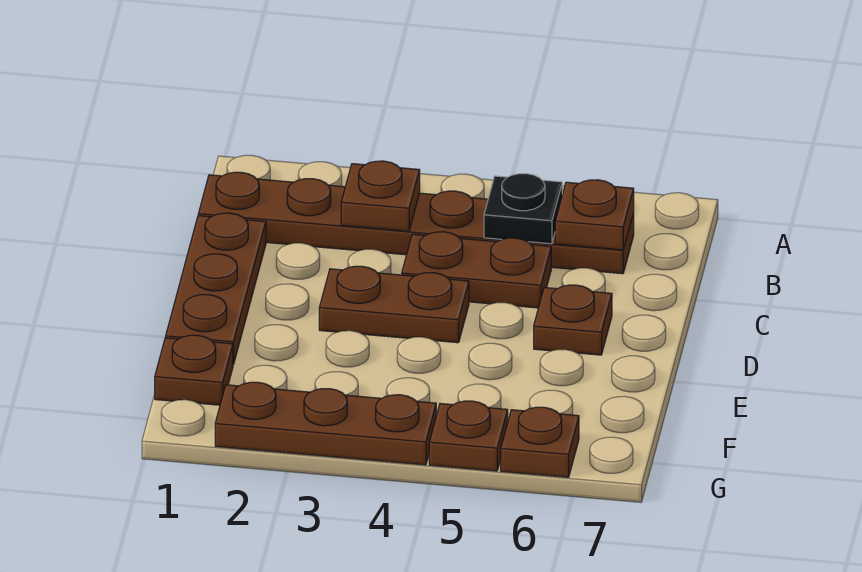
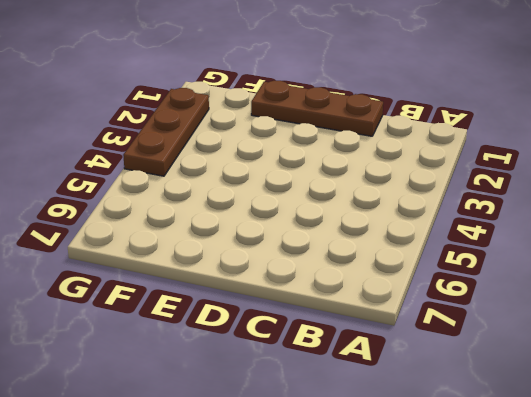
none -> brown 1x6 plate [198,172,634,274]
none -> brown 1x2 plate [402,232,551,308]
none -> brown 1x2 plate [319,266,469,343]

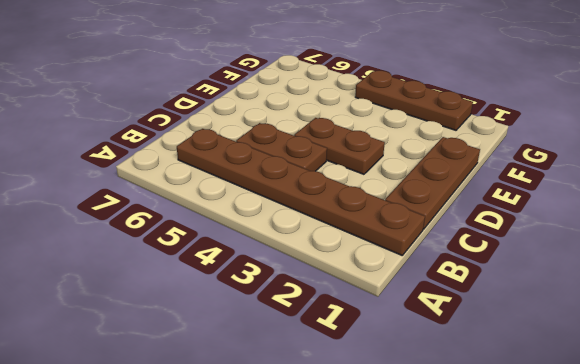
none -> brown 1x1 plate [534,285,612,355]
none -> brown 1x1 plate [155,335,233,405]
none -> brown 1x1 plate [429,401,508,471]

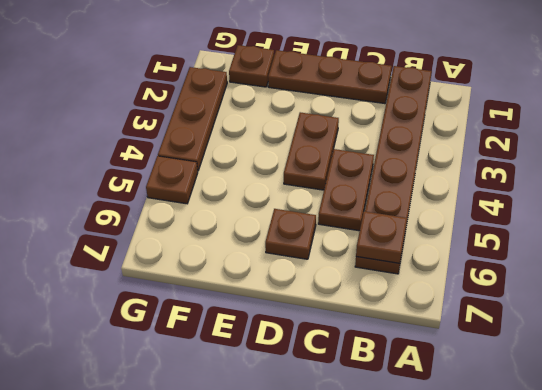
none -> brown 1x1 plate [501,407,579,477]
none -> brown 1x1 plate [341,161,420,231]
none -> black 1x1 plate [484,174,562,244]

